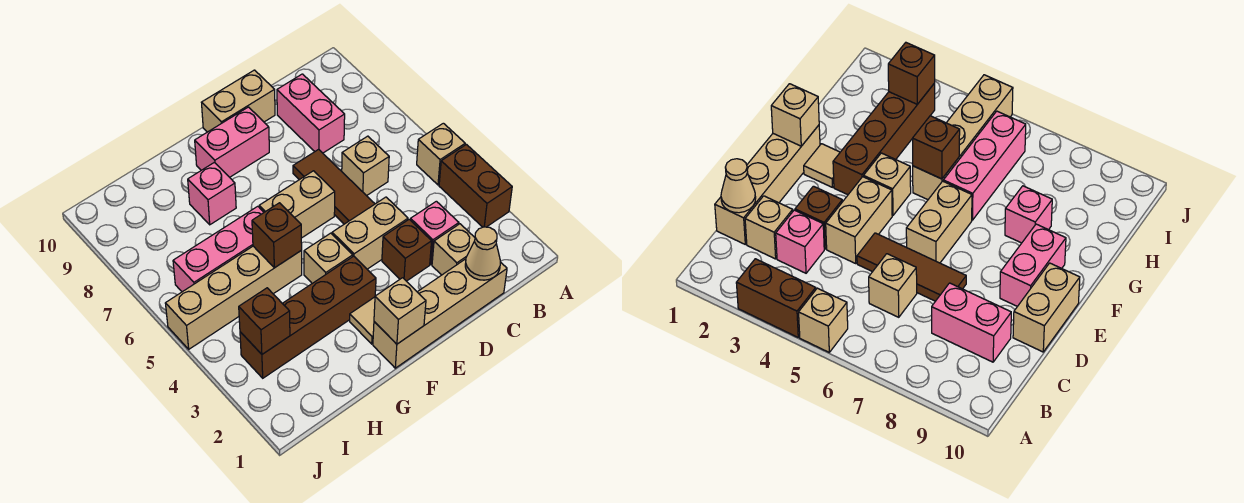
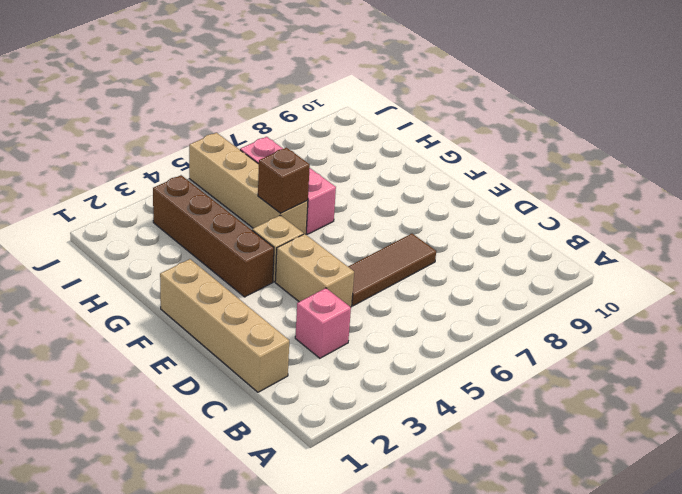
none -> brown 1x2 brick [439,144,512,227]
none -> tan 1x1 brick [417,123,465,185]
none -> tan 1x1 brick [432,224,475,275]

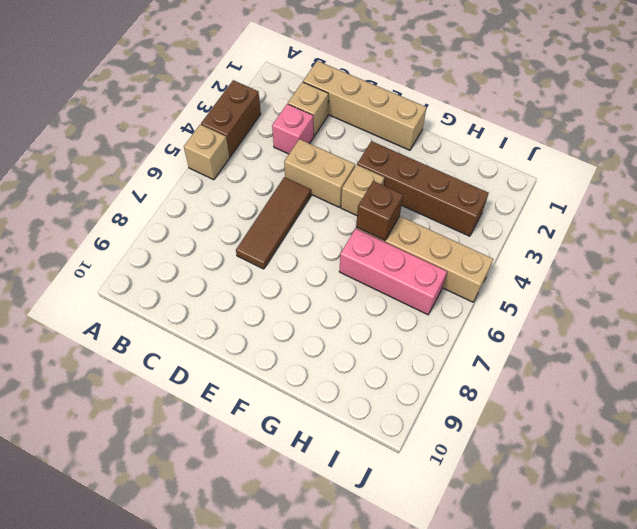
none -> tan 1x1 brick [342,136,389,196]
none -> pink 1x2 brick [277,74,345,153]
none -> brown 1x1 brick [382,219,432,281]

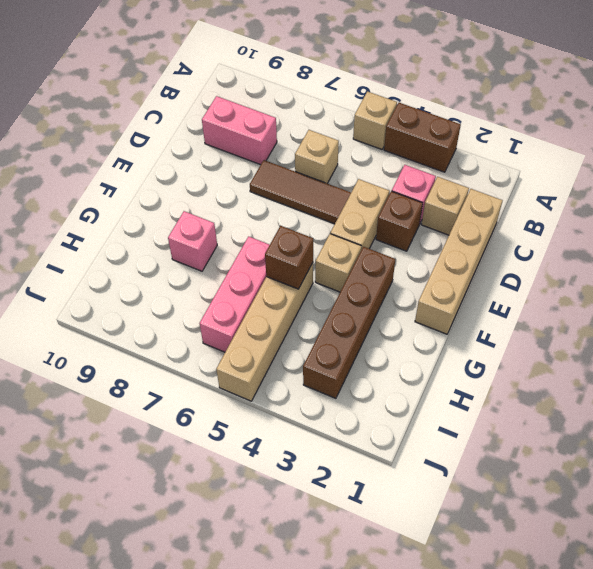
none -> tan 1x2 brick [201,70,275,132]
none -> tan 1x2 brick [259,171,335,238]
none -> pink 1x2 brick [195,107,269,177]

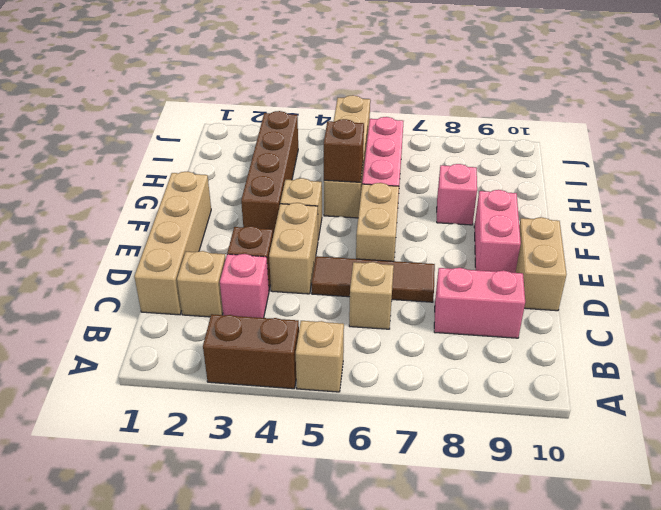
none -> tan 1x1 tile [350,297,375,344]
none -> tan 1x1 cone [465,227,500,280]
none -> tan 1x1 brick [374,278,426,344]

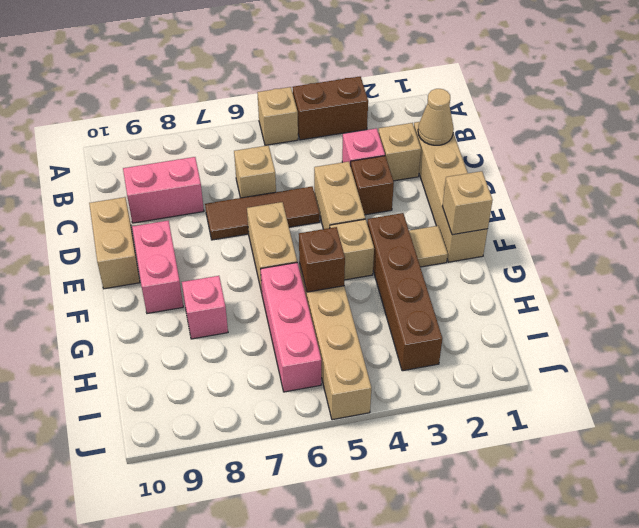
none -> brown 1x1 brick [239,288,290,354]

